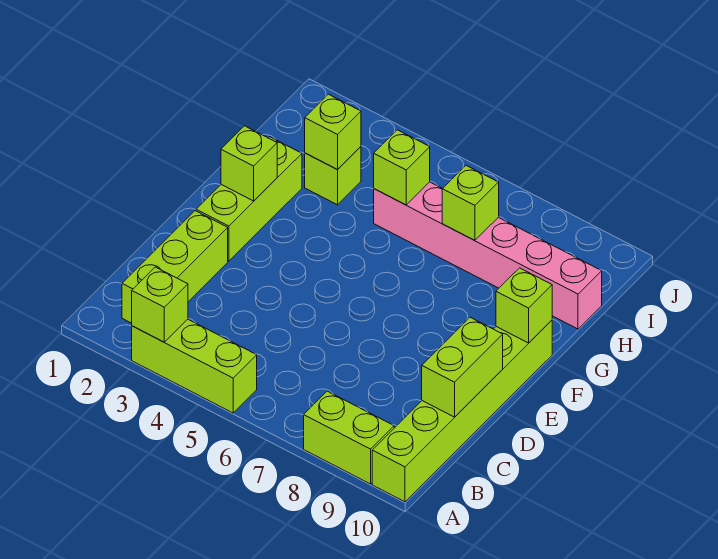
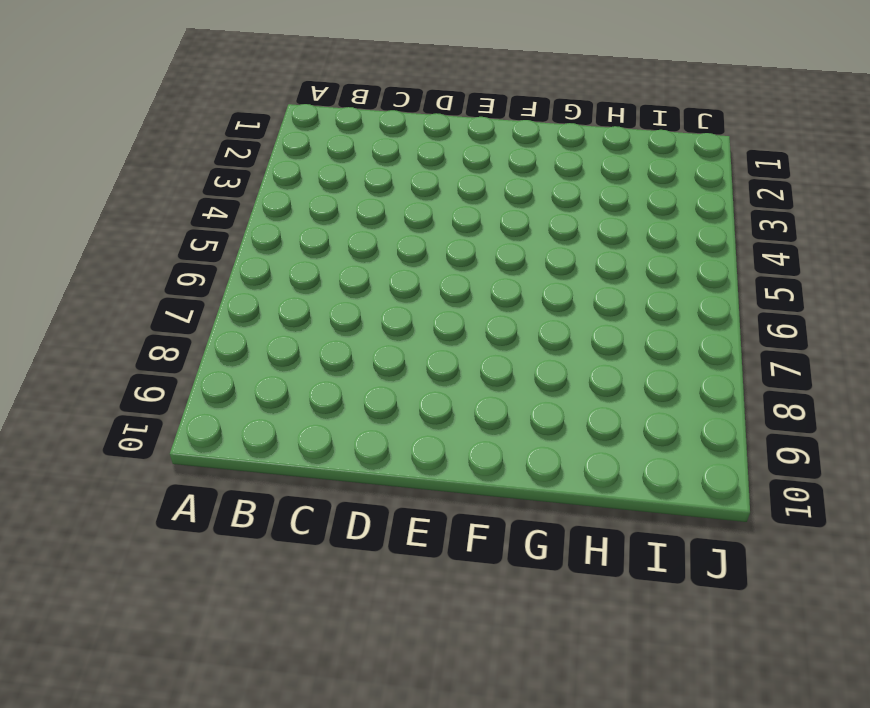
none -> lime 1x3 brick [132,319,257,413]
none -> lime 1x2 brick [304,391,394,484]
none -> lime 1x6 brick [372,320,552,502]

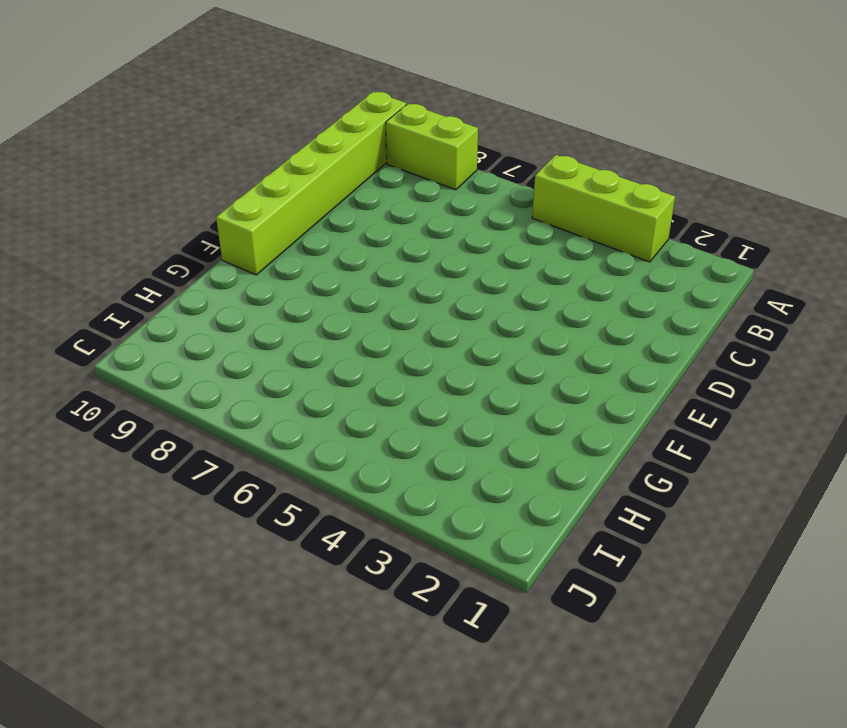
none -> lime 1x3 brick [122,211,228,323]
none -> lime 1x3 brick [196,137,302,261]
none -> lime 1x1 brick [305,147,361,205]

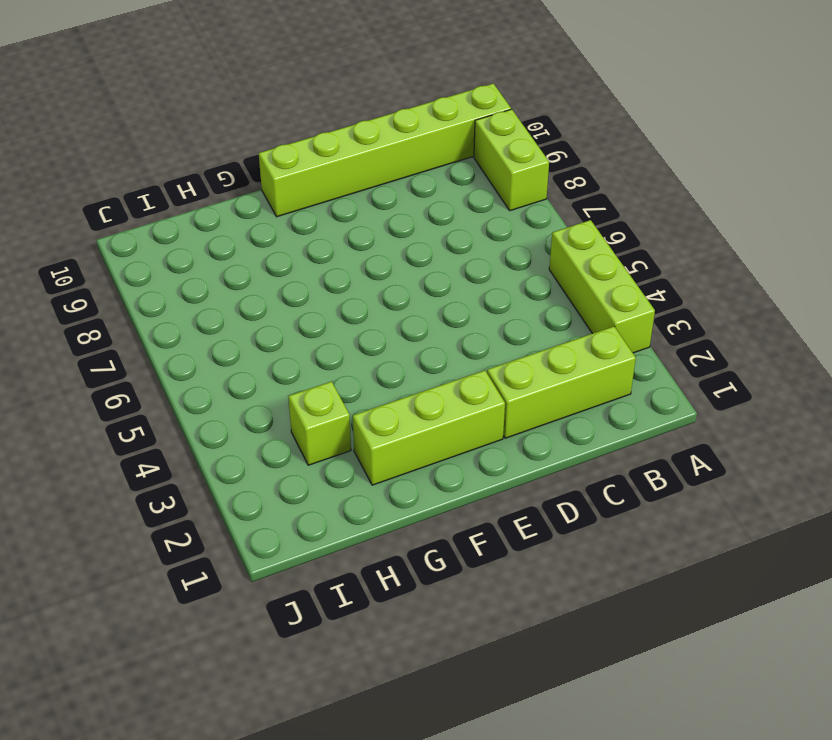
none -> pink 1x6 brick [374,182,602,329]
none -> lime 1x1 brick [132,267,188,342]
none -> lime 1x2 brick [422,317,503,417]

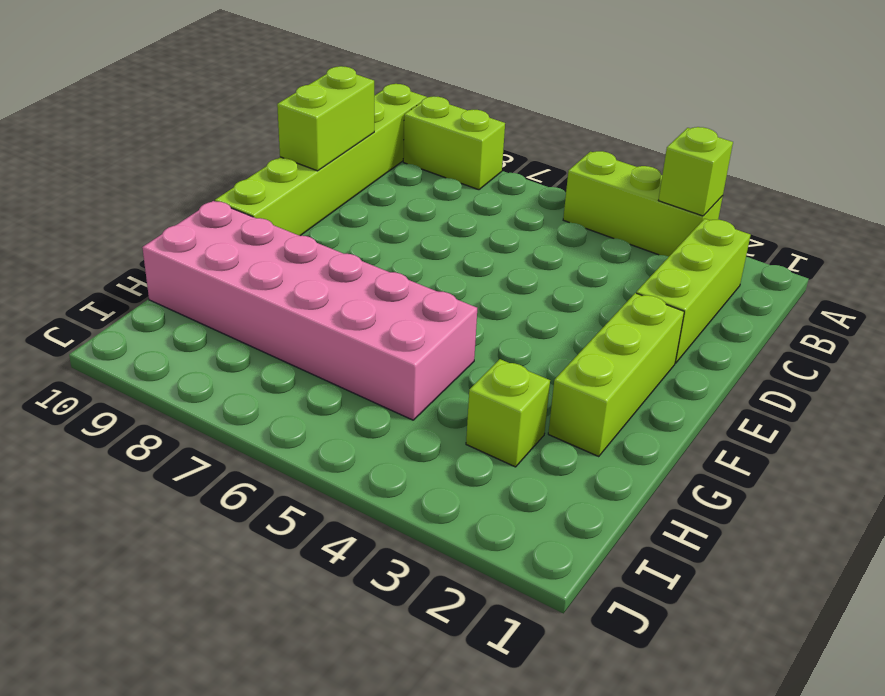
pink 2x6 brick [142,201,477,420] -> pink 1x6 brick [374,182,602,329]
none -> lime 1x1 brick [221,126,277,201]
none -> lime 1x1 brick [496,268,552,343]
none -> lime 1x1 brick [305,94,361,170]

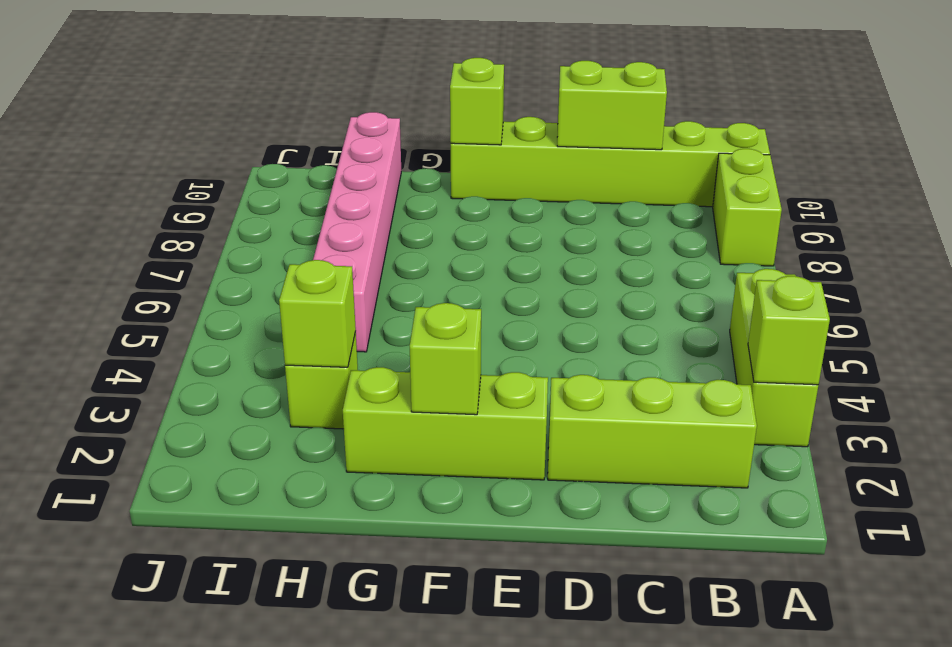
none -> lime 1x1 brick [374,130,430,205]
none -> lime 1x1 brick [442,166,499,240]

